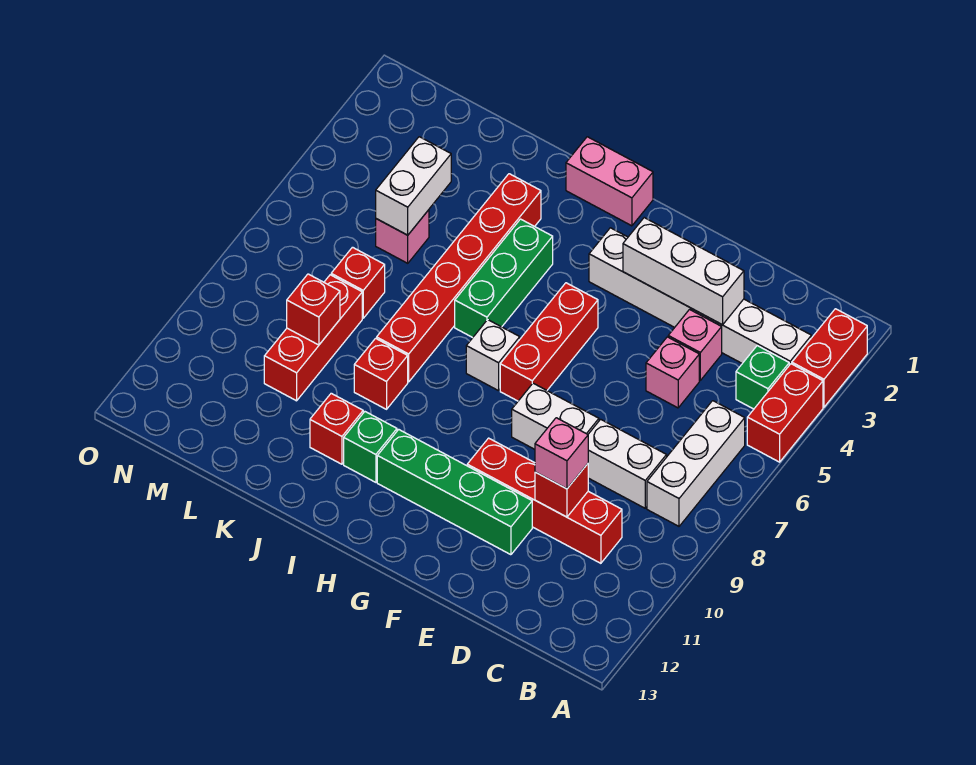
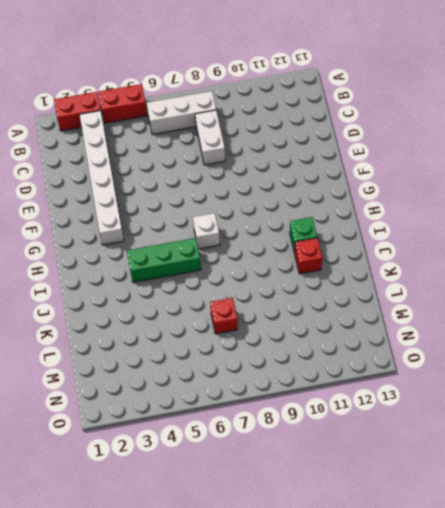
none -> green 1x1 brick [736,346,789,409]
none -> red 1x4 brick [467,438,622,563]
none -> pink 1x1 brick [668,310,722,380]

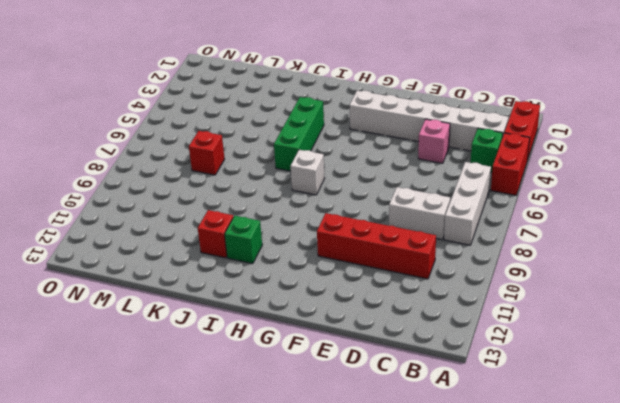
none -> pink 1x1 brick [646,337,699,408]
none -> white 1x2 brick [512,383,599,449]
none -> green 1x4 brick [377,430,532,555]

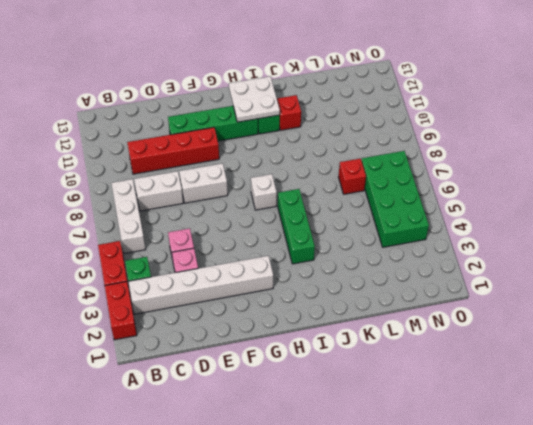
white 2x2 plate [229,76,280,122] -> none
green 2x4 brick [362,151,429,247] -> none
none -> red 1x3 brick [500,283,598,401]
none -> pink 1x2 brick [566,137,653,226]
none -> red 1x6 brick [377,174,541,382]

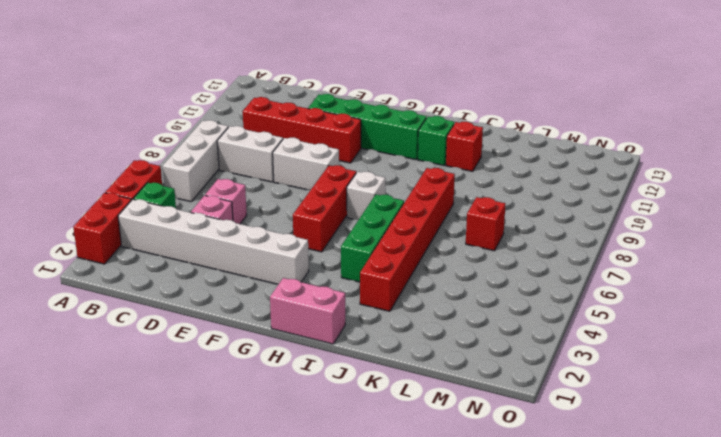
none -> red 1x1 brick [354,338,408,409]
none -> pink 1x1 brick [376,210,429,263]
none -> red 1x3 brick [264,275,362,401]

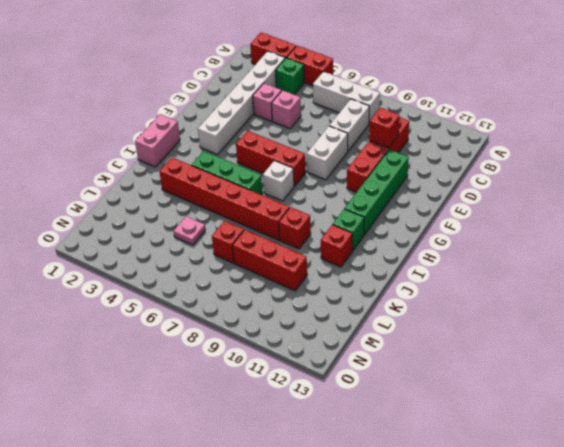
pink 1x1 plate [174,216,205,245] -> pink 1x1 brick [376,210,429,263]
none -> white 1x3 brick [623,218,744,325]
none -> white 1x2 brick [376,137,451,235]
none -> red 1x1 brick [287,274,340,345]

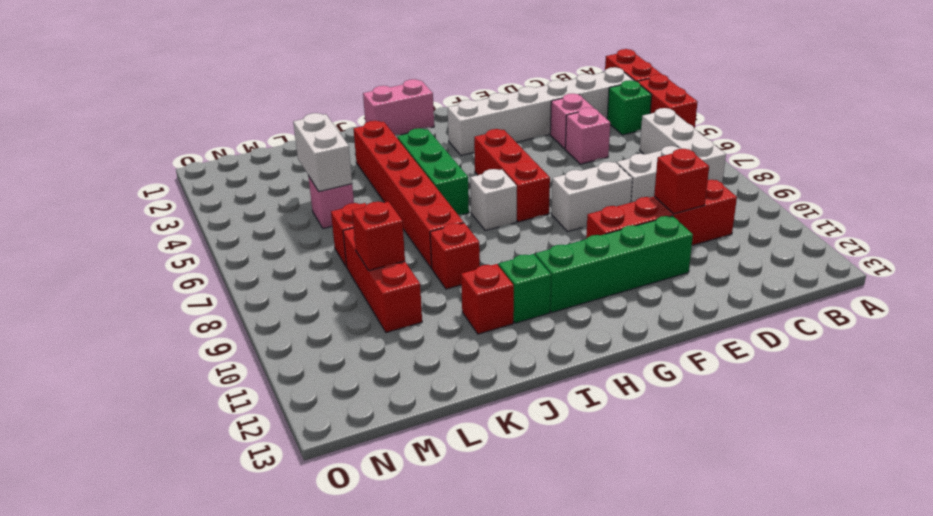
none -> white 1x3 brick [623,218,744,325]
none -> pink 1x1 brick [535,418,588,489]

